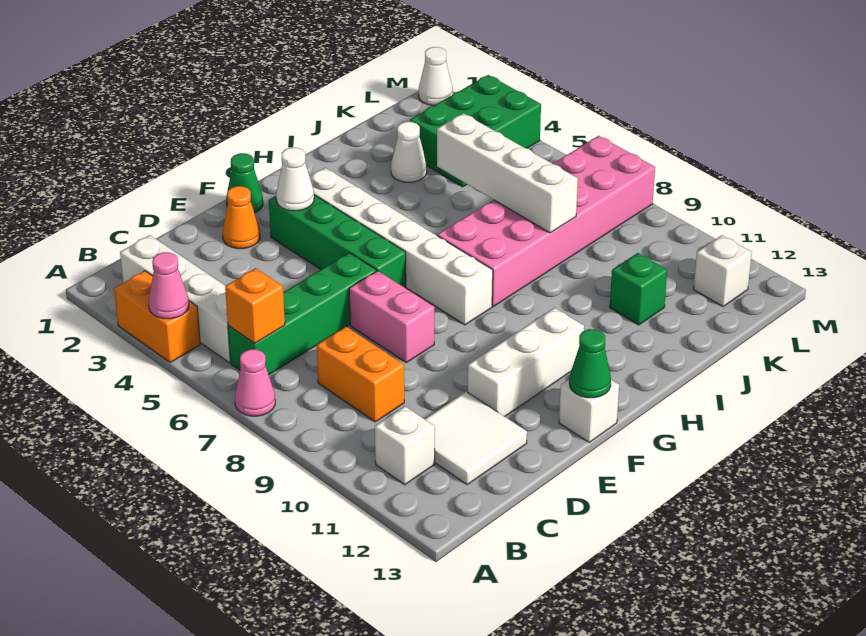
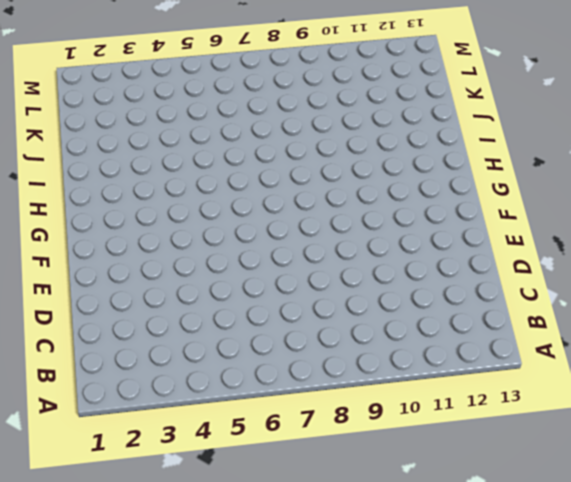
none -> orange 1x2 brick [114,271,200,363]
none -> pink 1x1 cone [235,349,276,416]
none -> white 1x4 brick [120,235,230,362]

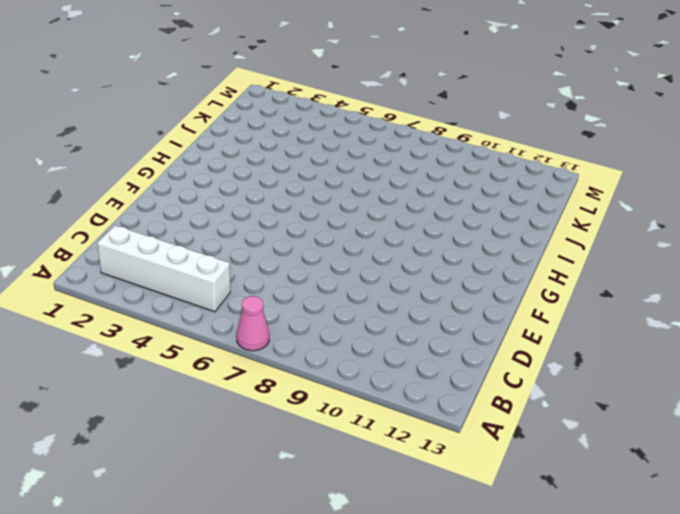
none -> orange 1x2 brick [114,271,200,363]
none -> green 1x4 brick [228,253,376,375]
none -> white 1x1 brick [375,406,435,485]

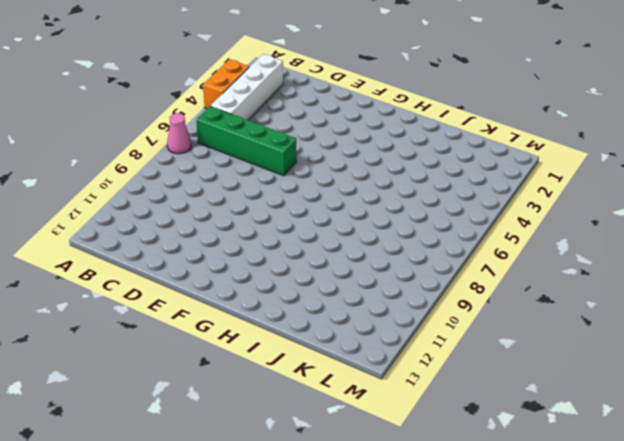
none -> white 1x1 brick [375,406,435,485]
none -> orange 1x2 brick [317,327,404,422]
none -> white 2x2 tile [425,392,527,485]

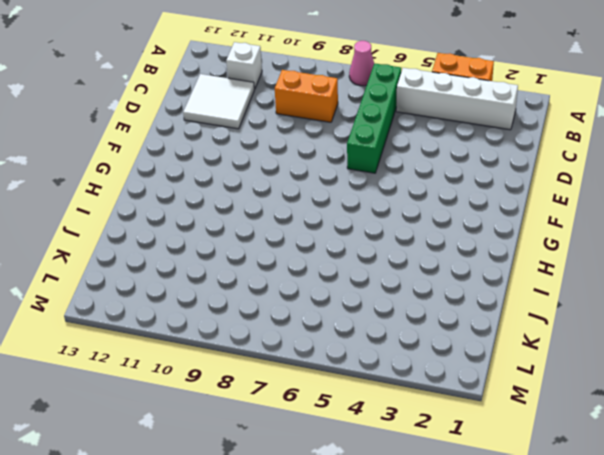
none -> orange 1x1 cone [223,186,260,249]
none -> pink 1x2 brick [349,271,434,363]
none -> white 1x3 brick [468,308,584,417]

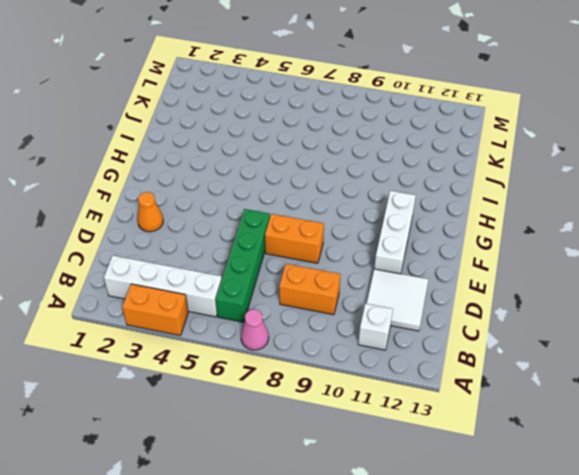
orange 1x2 brick [265,214,324,263] -> pink 1x2 brick [349,271,434,363]
none -> green 1x1 cone [226,153,263,213]
none -> green 1x4 brick [269,195,406,288]
none -> white 1x1 brick [559,379,619,442]

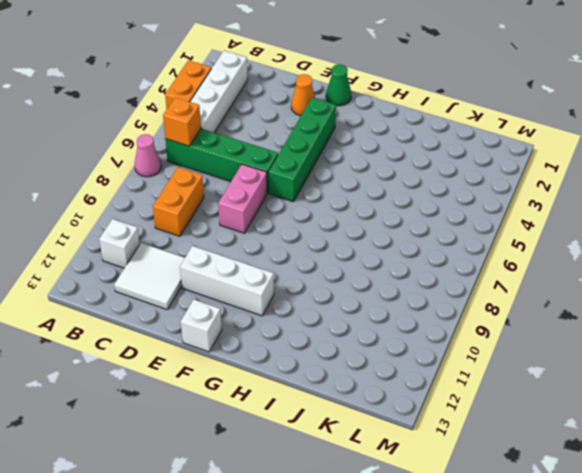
none -> white 1x6 brick [310,168,493,325]
none -> pink 2x6 brick [437,136,655,306]
none -> white 1x1 cone [391,122,427,182]

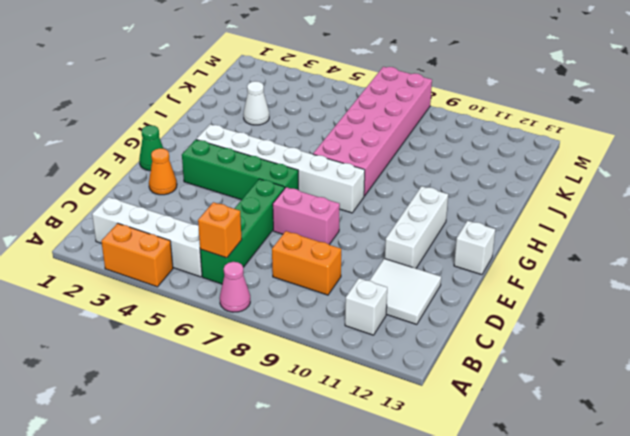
none -> green 1x1 brick [610,253,667,325]
none -> green 2x3 brick [410,75,541,187]
none -> white 1x1 brick [694,235,752,306]

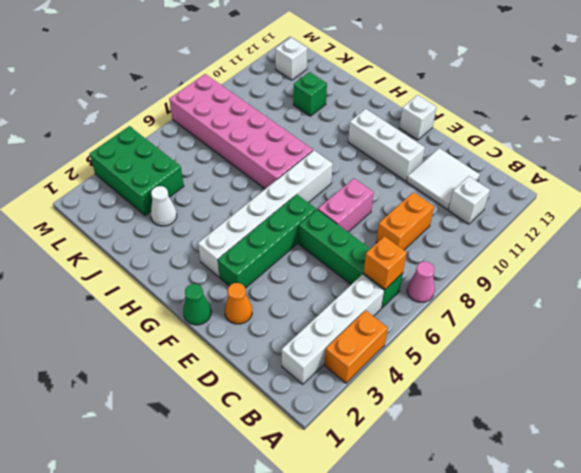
none -> white 1x1 cone [418,47,453,105]
none -> pink 1x1 cone [148,252,189,319]
none -> white 1x1 cone [276,148,314,211]

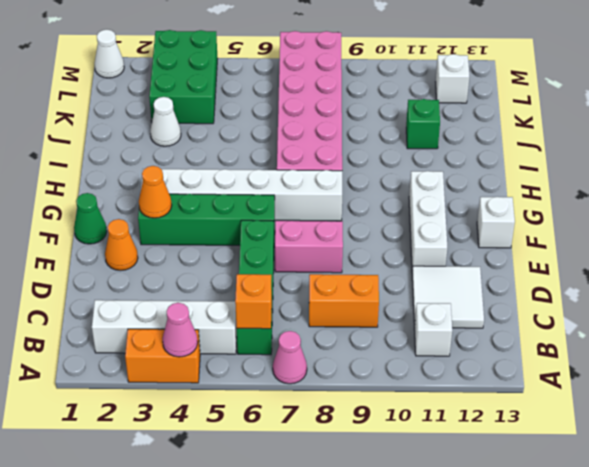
orange 1x1 cone [139,166,172,218] -> white 1x1 cone [276,148,314,211]
none -> green 1x1 cone [569,329,611,398]
none -> white 1x4 brick [437,113,578,233]

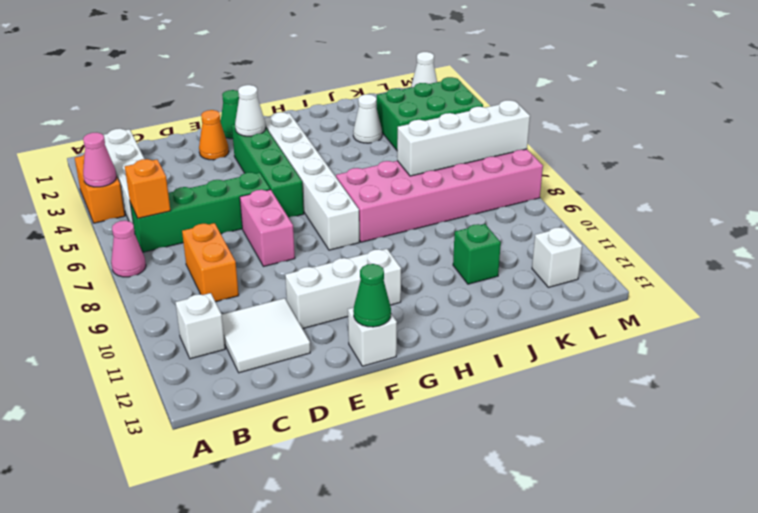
white 1x4 brick [397,100,530,176] -> white 1x4 brick turned to [437,113,578,233]

